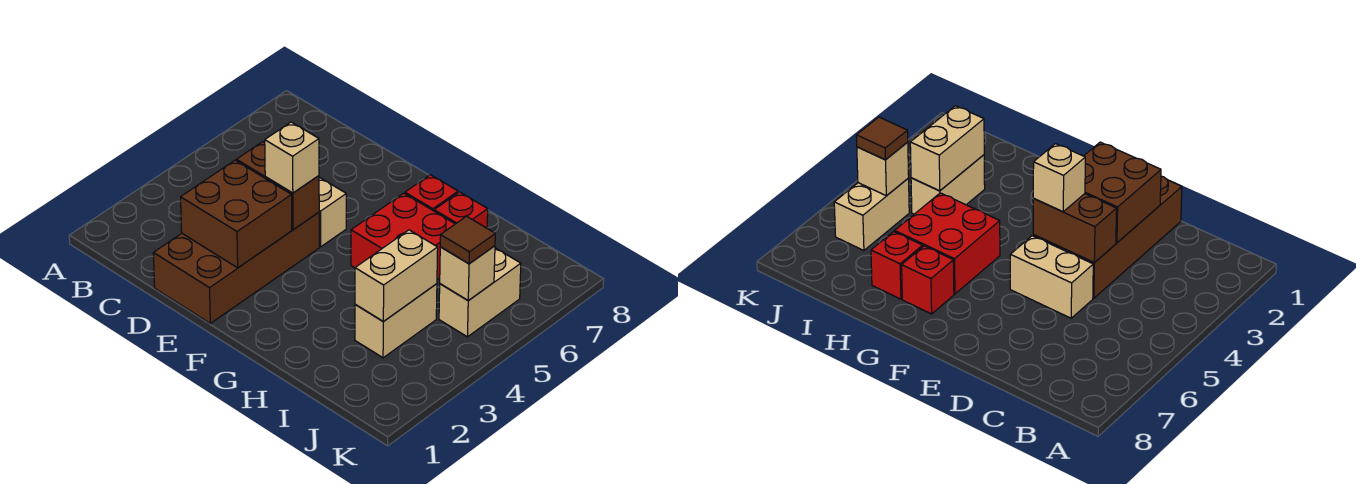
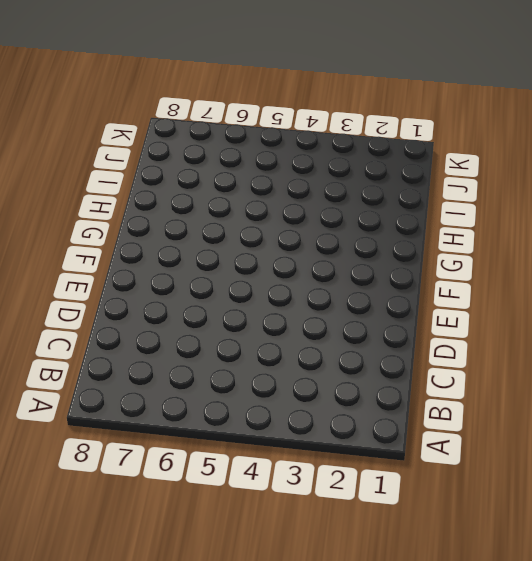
none -> brown 2x4 brick [153,212,319,323]
none -> tan 1x2 brick [319,177,346,247]
none -> red 2x2 brick [351,193,455,280]

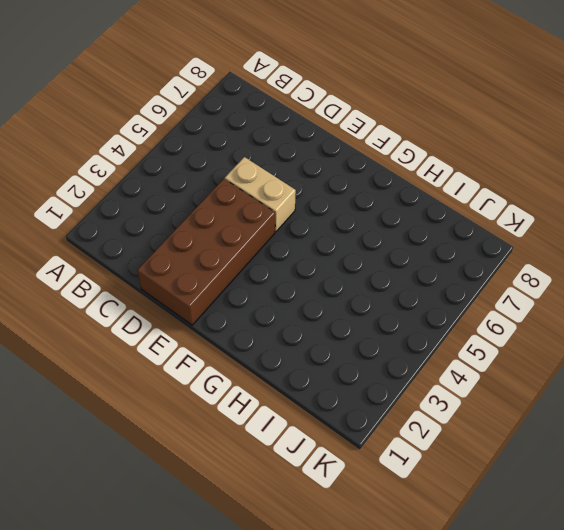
none -> red 2x2 brick [351,193,455,280]
none -> red 1x1 brick [405,175,458,211]
none -> red 1x1 brick [434,192,488,228]

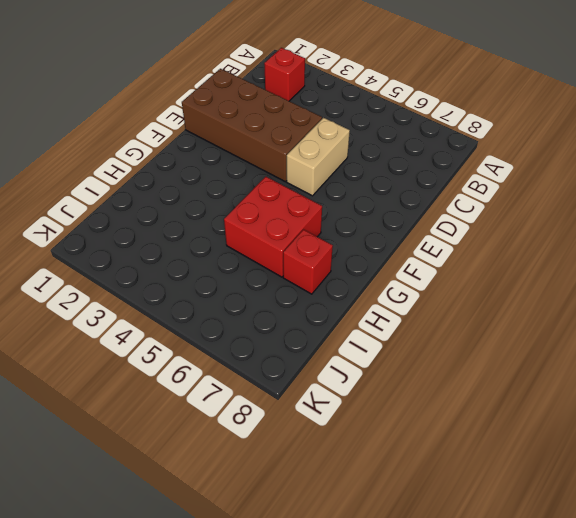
red 1x1 brick [264,48,305,101] -> red 1x1 brick moved to [405,175,458,211]
none -> tan 1x2 brick [355,284,437,358]
none -> tan 1x2 brick [439,248,521,337]
none -> brown 2x2 brick [181,160,292,268]

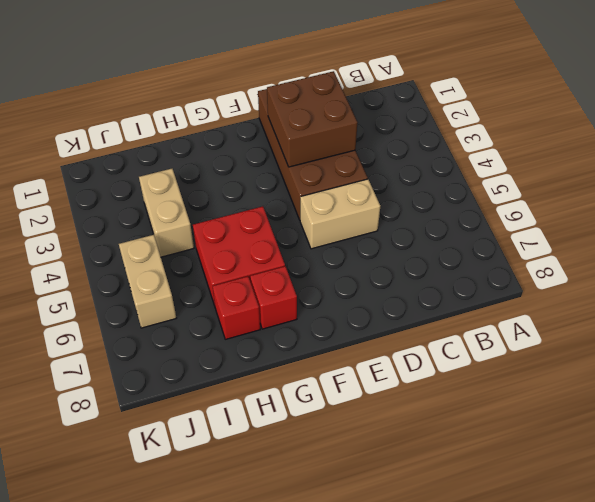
none -> brown 1x2 brick [236,142,319,230]
none -> tan 1x2 brick [355,230,438,321]
none -> tan 1x1 brick [440,246,495,301]

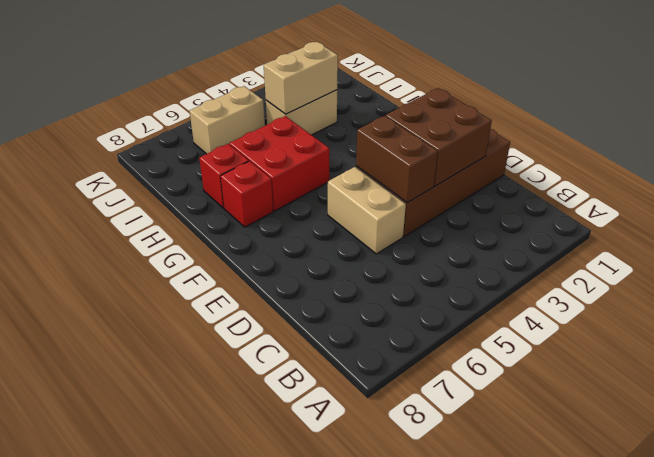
none -> tan 1x1 brick [440,246,495,301]
none -> tan 1x1 brick [265,122,319,193]
none -> brown 1x1 tile [440,216,495,264]

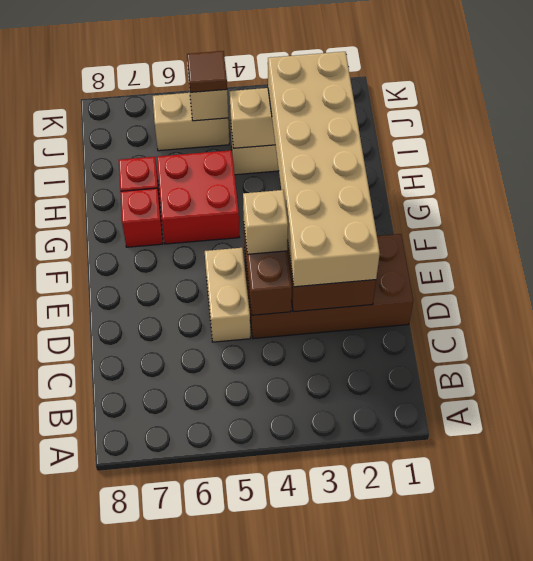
tan 2x6 brick [268,52,380,287] -> none

